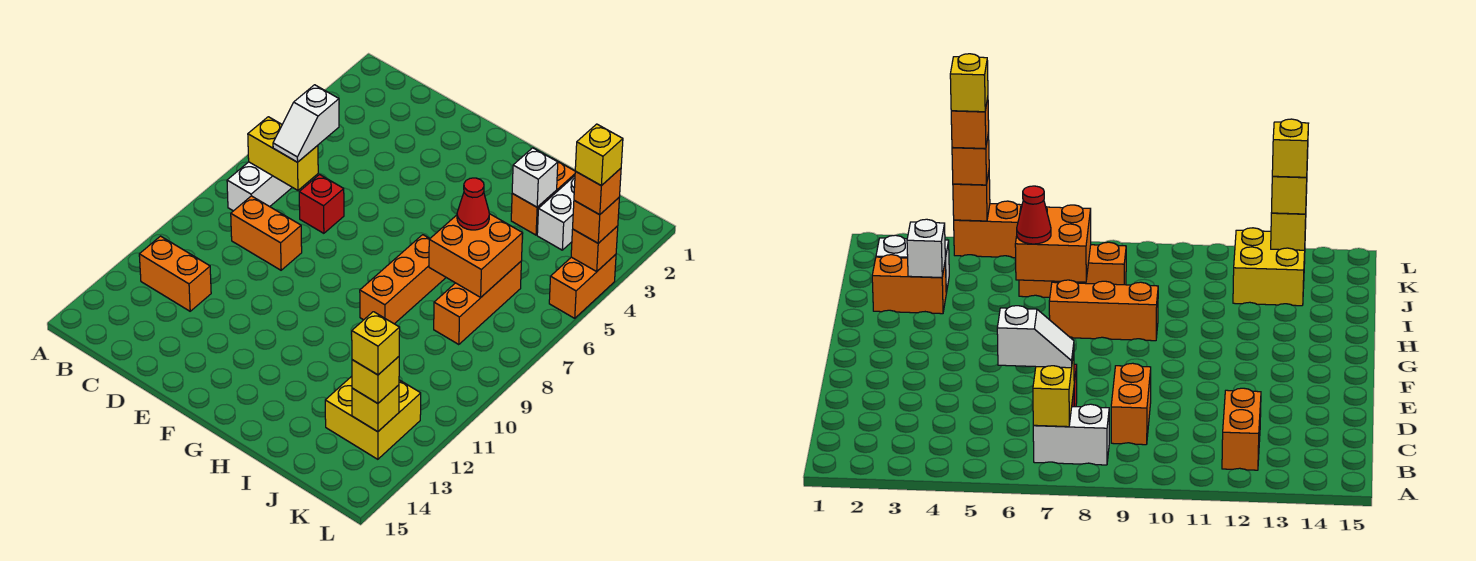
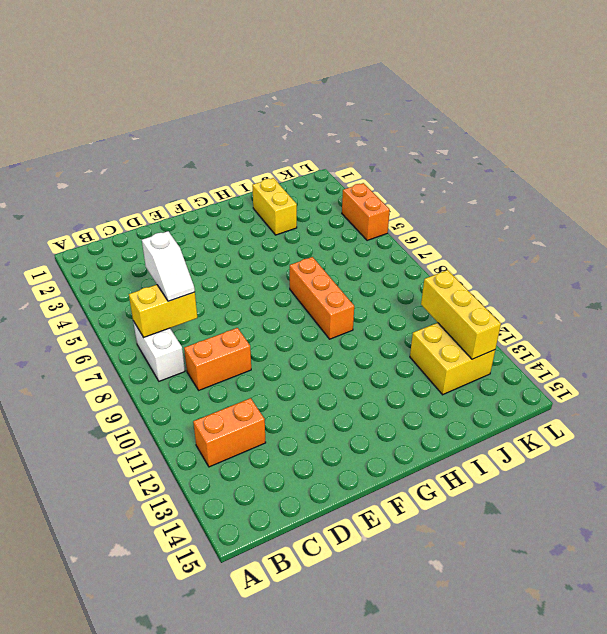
yellow 1x2 brick [252,178,297,235] -> orange 1x2 brick [511,158,575,235]
yellow 1x3 brick [421,270,501,359] -> yellow 1x1 brick [352,385,399,432]
none -> red 1x1 brick [299,175,344,233]
none -> white 1x2 brick [537,176,575,250]
none -> orange 1x3 brick [434,262,521,345]

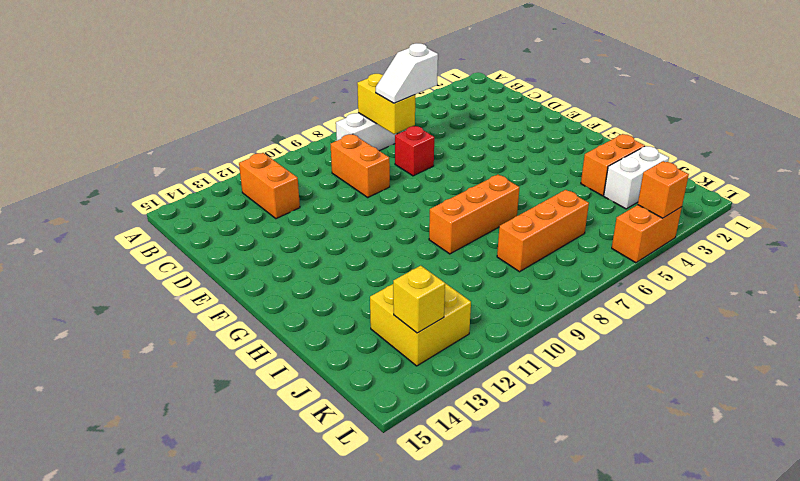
none -> white 1x1 brick [512,148,558,207]
none -> orange 2x2 brick [429,214,523,298]
none -> red 1x1 cone [457,178,489,230]

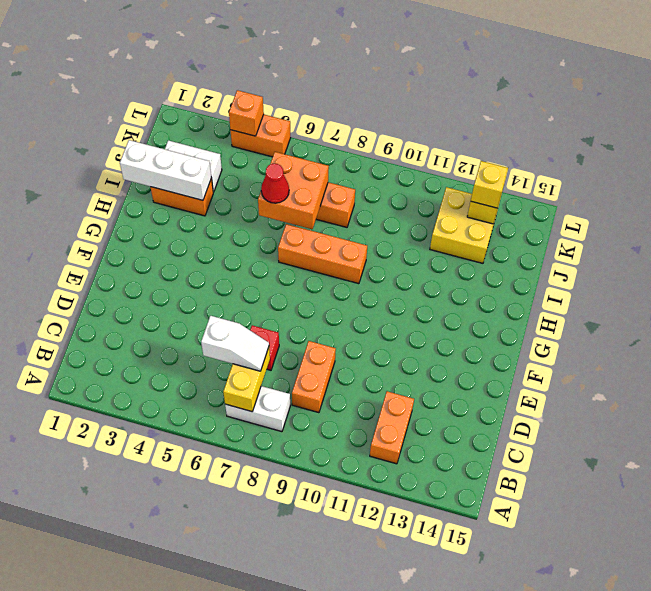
white 1x3 brick [120,140,211,200] -> white 1x1 brick [512,148,558,207]
none -> orange 1x1 brick [573,198,619,243]
none -> yellow 1x1 brick [352,312,400,375]
none -> orange 1x1 brick [574,168,621,215]

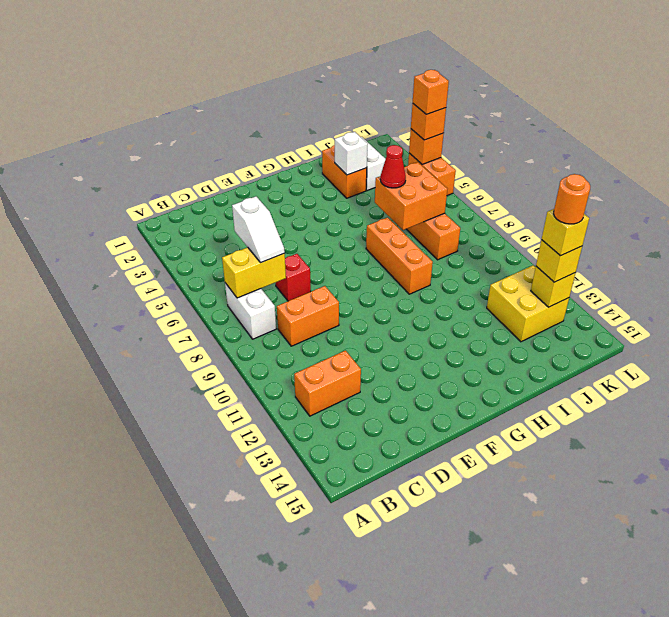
orange 1x1 round brick [554,174,590,224] -> none
none -> yellow 1x1 brick [575,124,623,186]

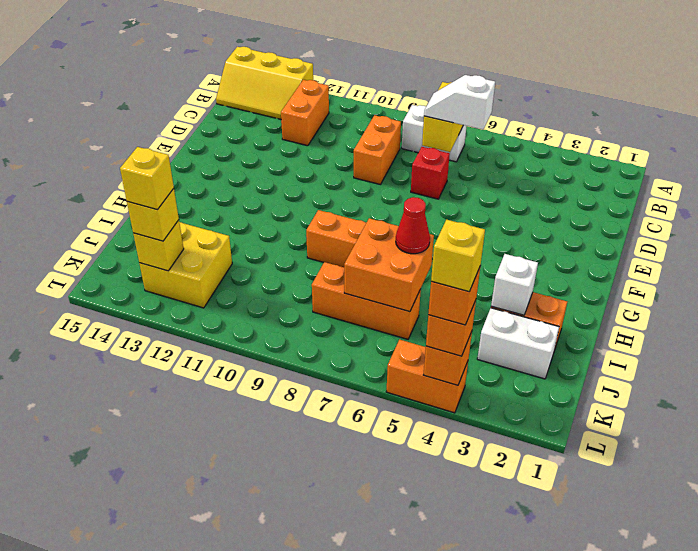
yellow 2x3 slope [216,47,313,119] -> none

